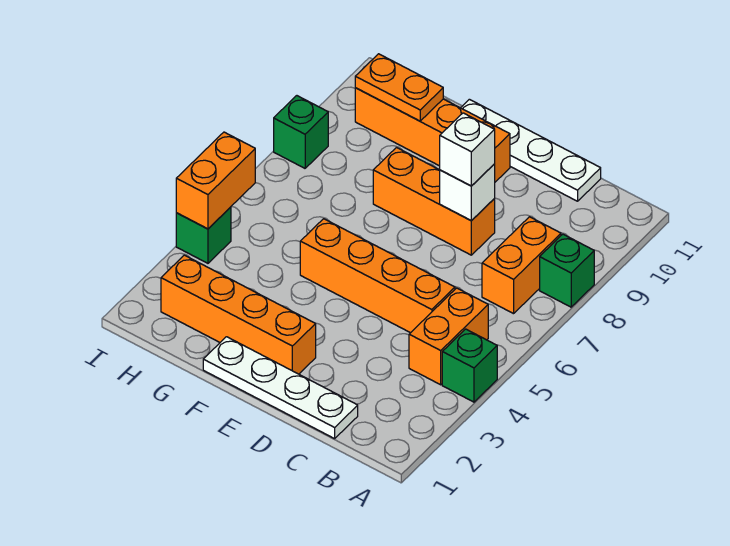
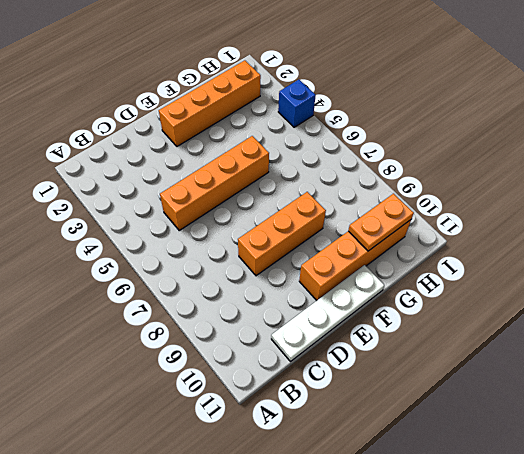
blue 1x1 brick [278,80,316,127] -> green 1x1 brick [176,207,231,263]
none -> green 1x1 brick [442,329,497,402]
none -> green 1x1 brick [540,234,594,307]
none -> orange 1x2 brick [409,288,488,385]

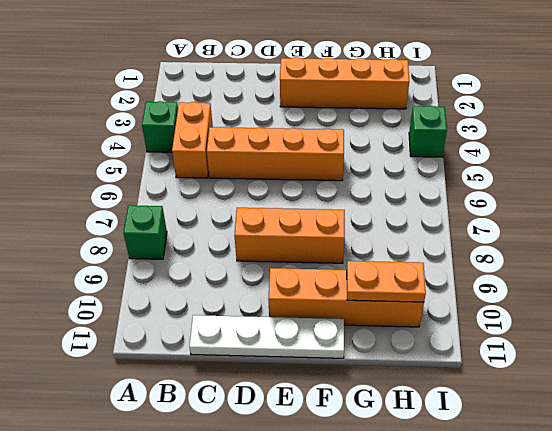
none -> orange 1x2 brick [482,217,561,314]
none -> white 1x4 plate [203,337,358,439]
none -> green 1x1 brick [274,96,328,168]

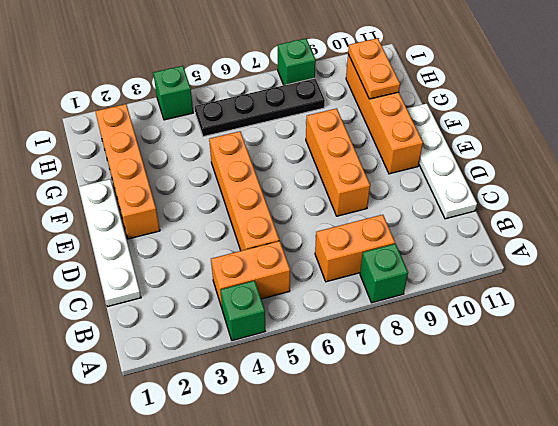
black 1x4 plate [195,78,325,137] -> none
none -> white 1x1 brick [440,164,495,221]
none -> orange 1x2 brick [176,132,255,229]
none -> white 1x1 brick [440,113,495,186]

